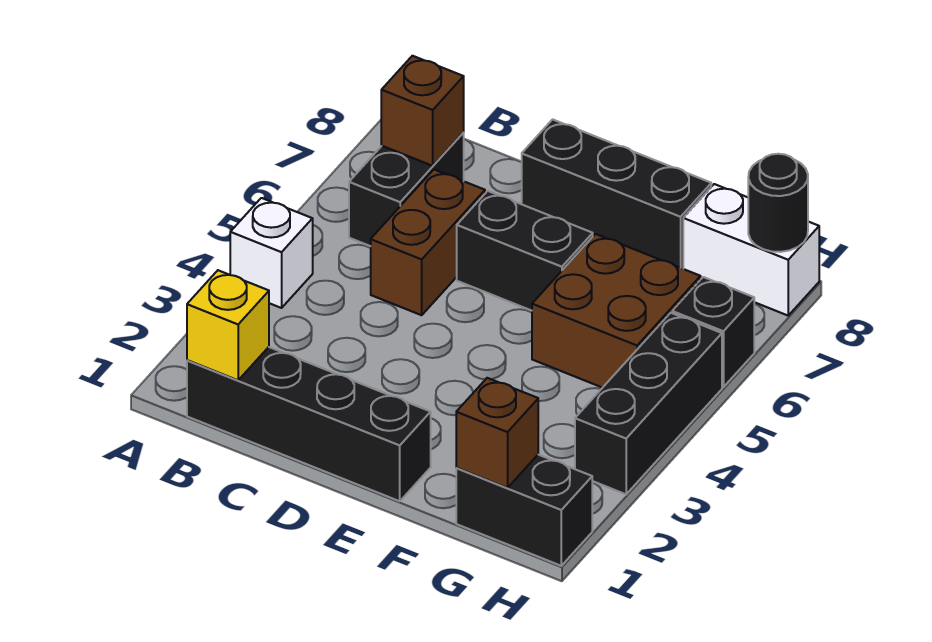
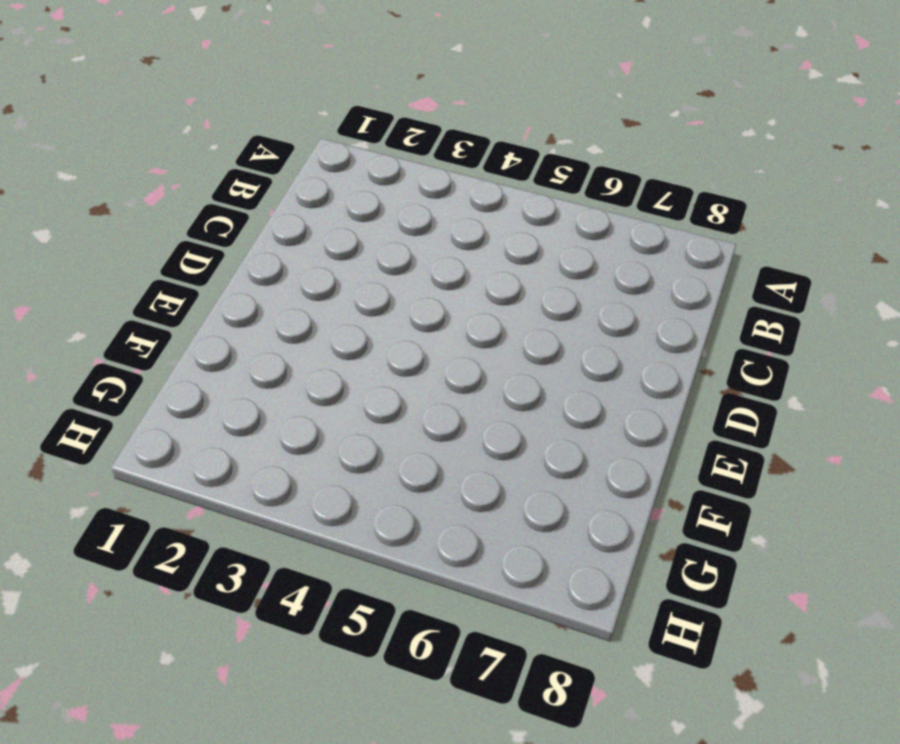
none -> white 1x1 brick [230,198,313,308]
none -> black 1x4 brick [187,347,431,501]
none -> black 1x2 brick [349,133,464,246]

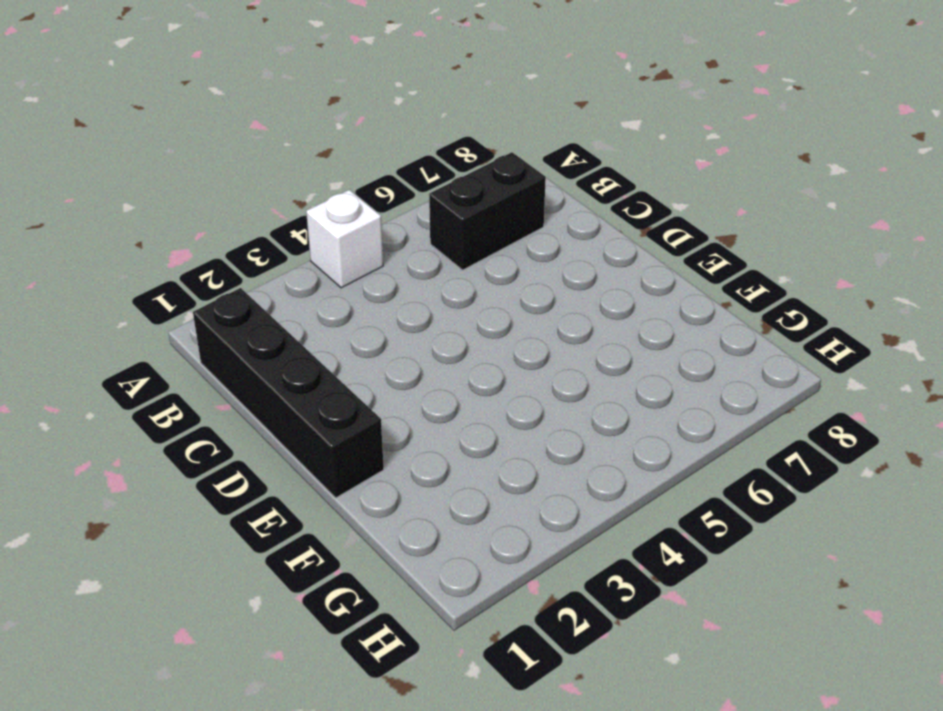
none -> brown 1x2 brick [371,170,485,315]
none -> black 1x2 brick [457,191,593,311]
none -> black 1x3 brick [522,119,711,269]

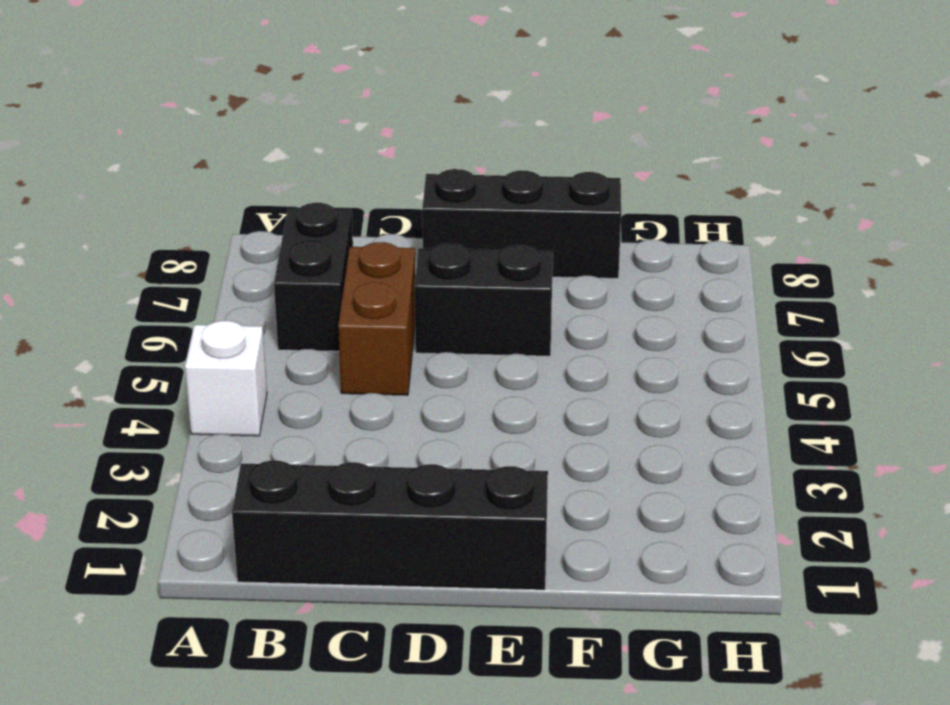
none -> brown 2x2 brick [532,234,701,388]
none -> black 1x2 brick [456,455,592,566]
none -> white 1x2 brick [683,184,819,315]

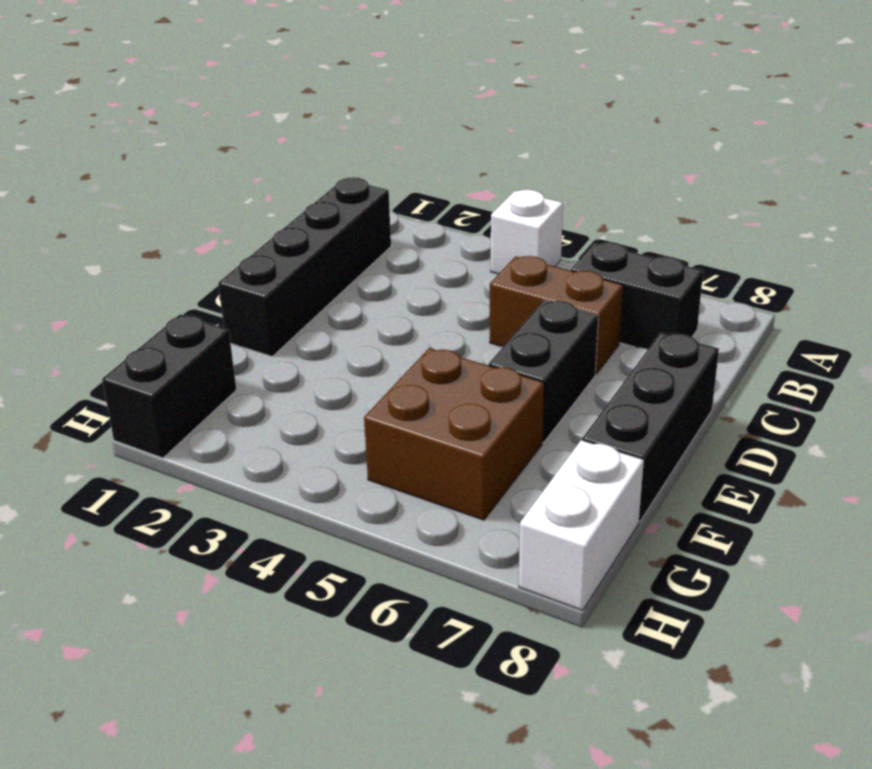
none -> black 1x3 brick [575,313,722,494]
none -> black 1x1 brick [672,277,754,387]
none -> yellow 1x1 brick [187,270,269,380]

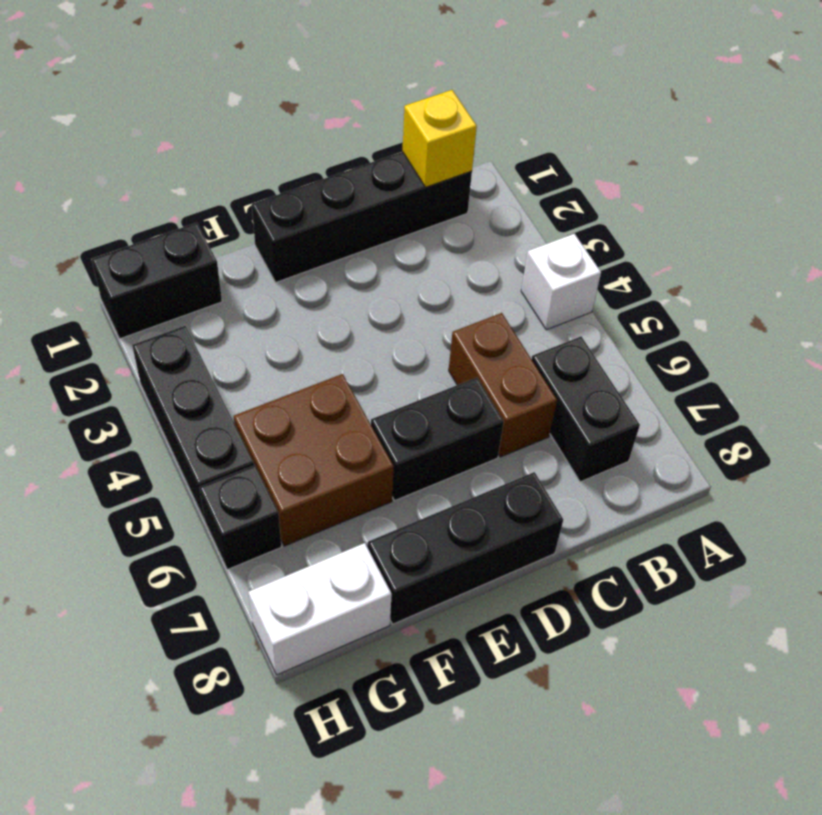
none -> brown 1x1 brick [381,56,464,166]
none -> brown 1x1 brick [456,378,538,488]
none -> black 1x1 round brick [748,154,808,252]

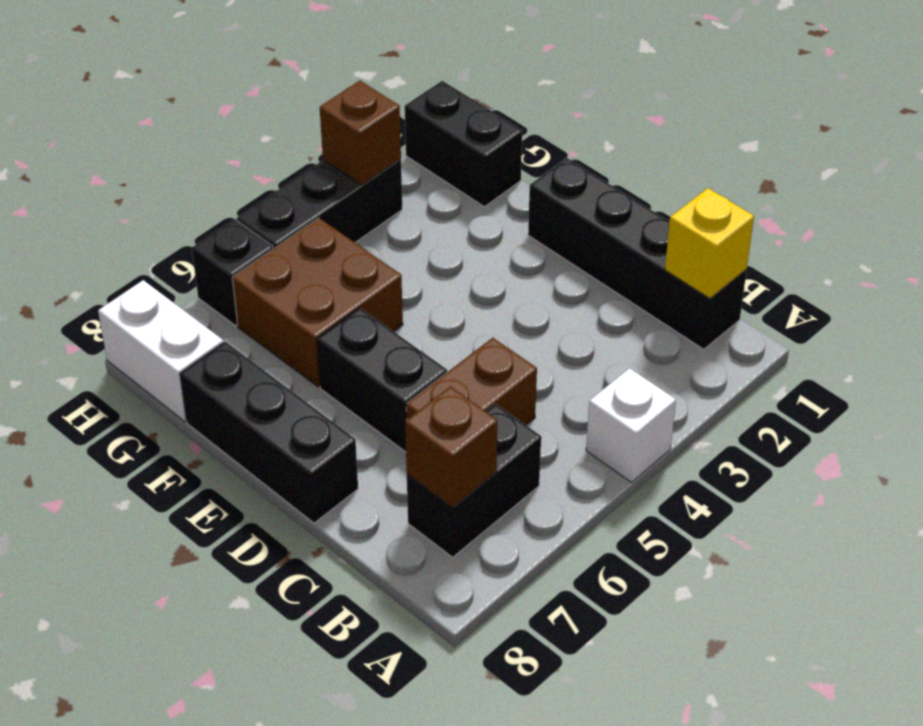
brown 1x1 brick [320,81,401,185] -> brown 1x1 brick moved to [456,378,538,488]
none -> black 1x1 round brick [748,154,808,252]

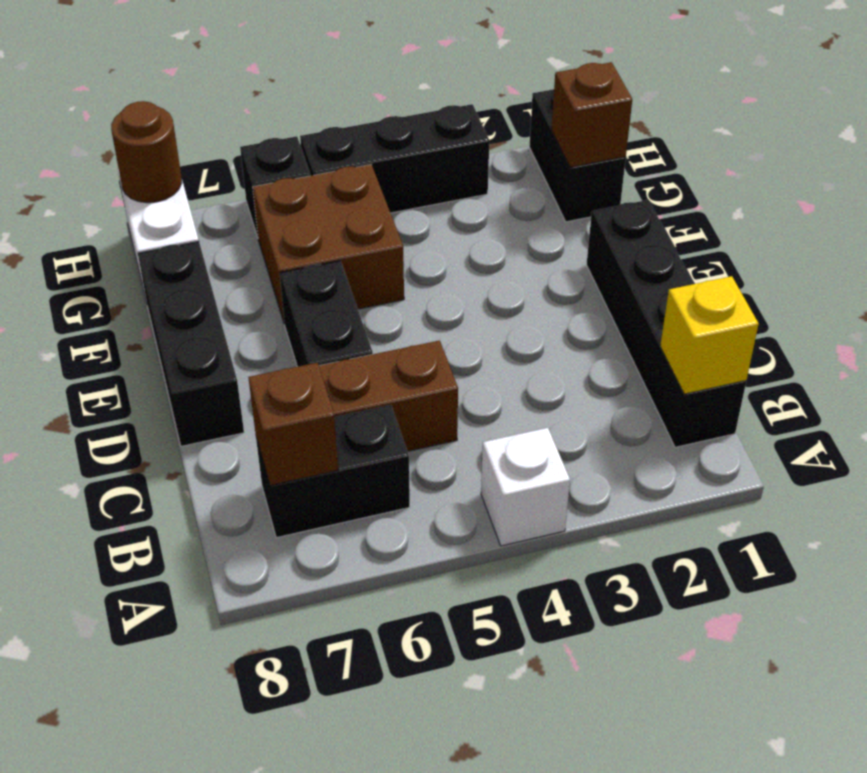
brown 1x1 round brick [111,101,182,203] -> black 1x1 round brick [748,154,808,252]

